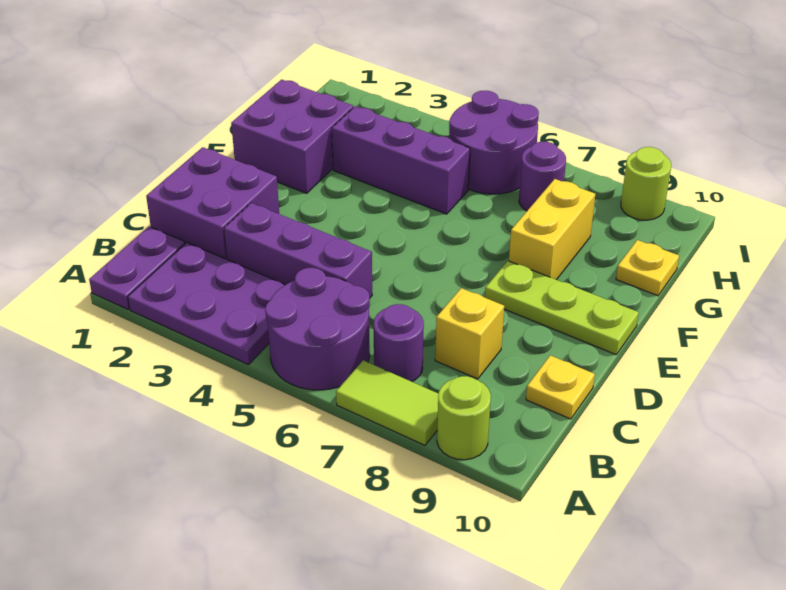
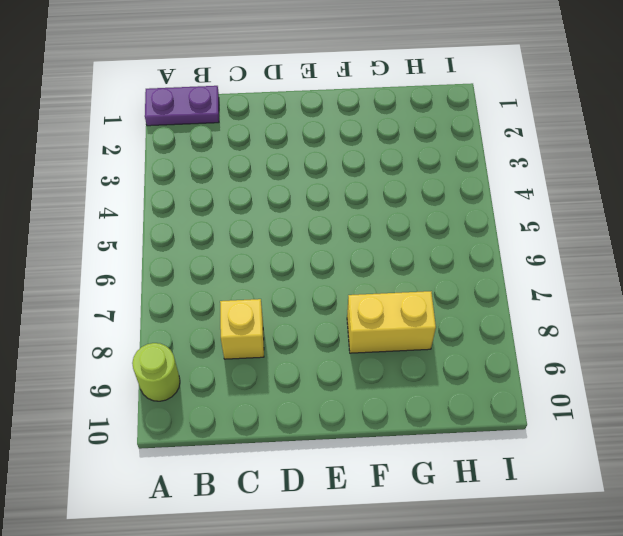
none -> purple 2x3 plate [128,243,285,365]
none -> purple 2x2 round brick [265,268,370,390]
none -> lime 1x2 tile [336,360,439,445]

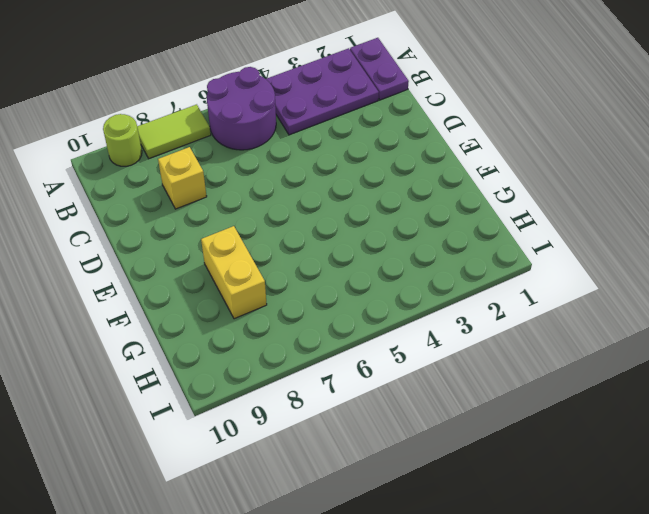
none -> purple 1x1 round brick [374,304,424,382]
none -> purple 2x2 brick [146,147,279,259]
none -> purple 1x3 brick [224,203,372,297]

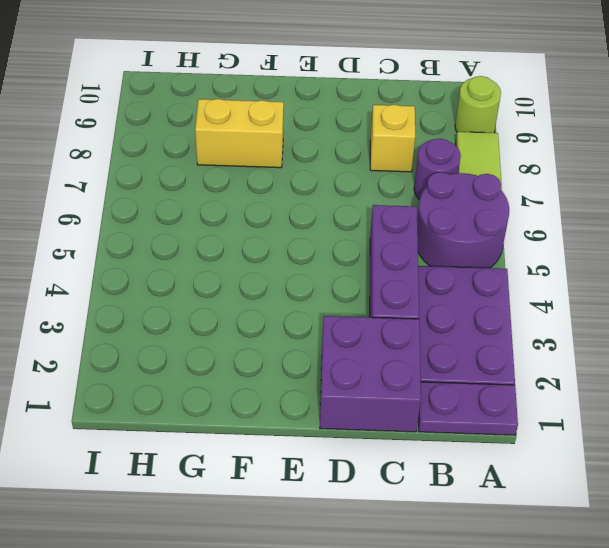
none -> yellow 1x1 plate [526,355,595,419]
none -> lime 1x3 plate [485,261,639,355]
none -> purple 2x2 brick [231,79,353,193]

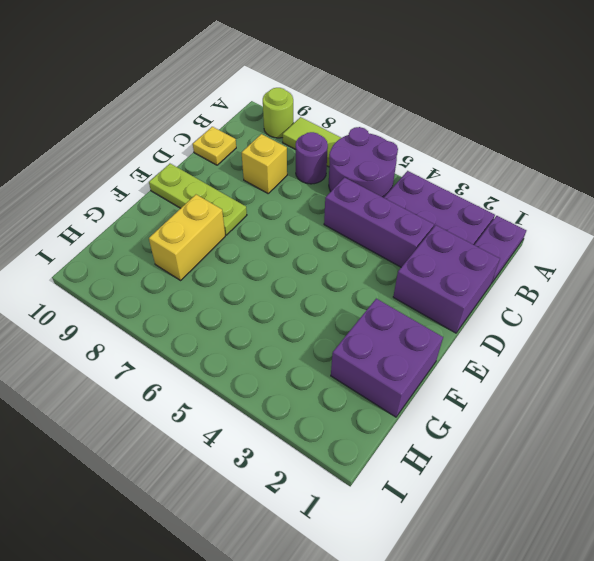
none -> purple 1x3 brick [332,106,470,214]
none -> yellow 1x1 plate [616,240,679,296]
none -> purple 2x2 round brick [449,91,539,194]

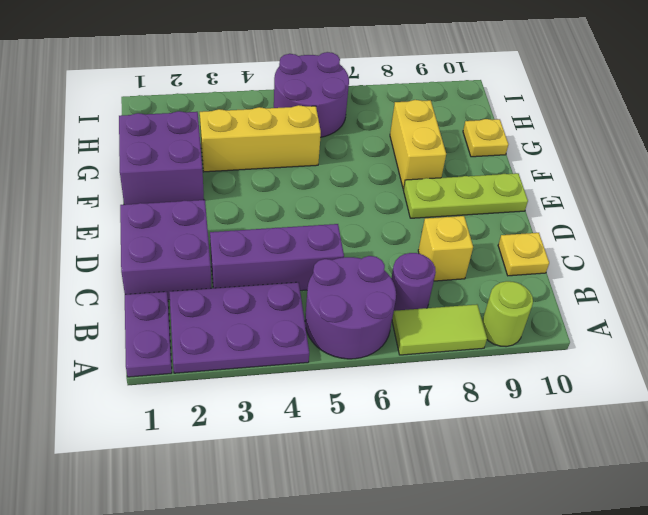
yellow 1x3 brick [200,105,321,172] -> purple 1x3 brick [332,106,470,214]
none -> purple 1x1 round brick [519,142,566,211]
none -> lime 1x1 round brick [621,147,671,220]

